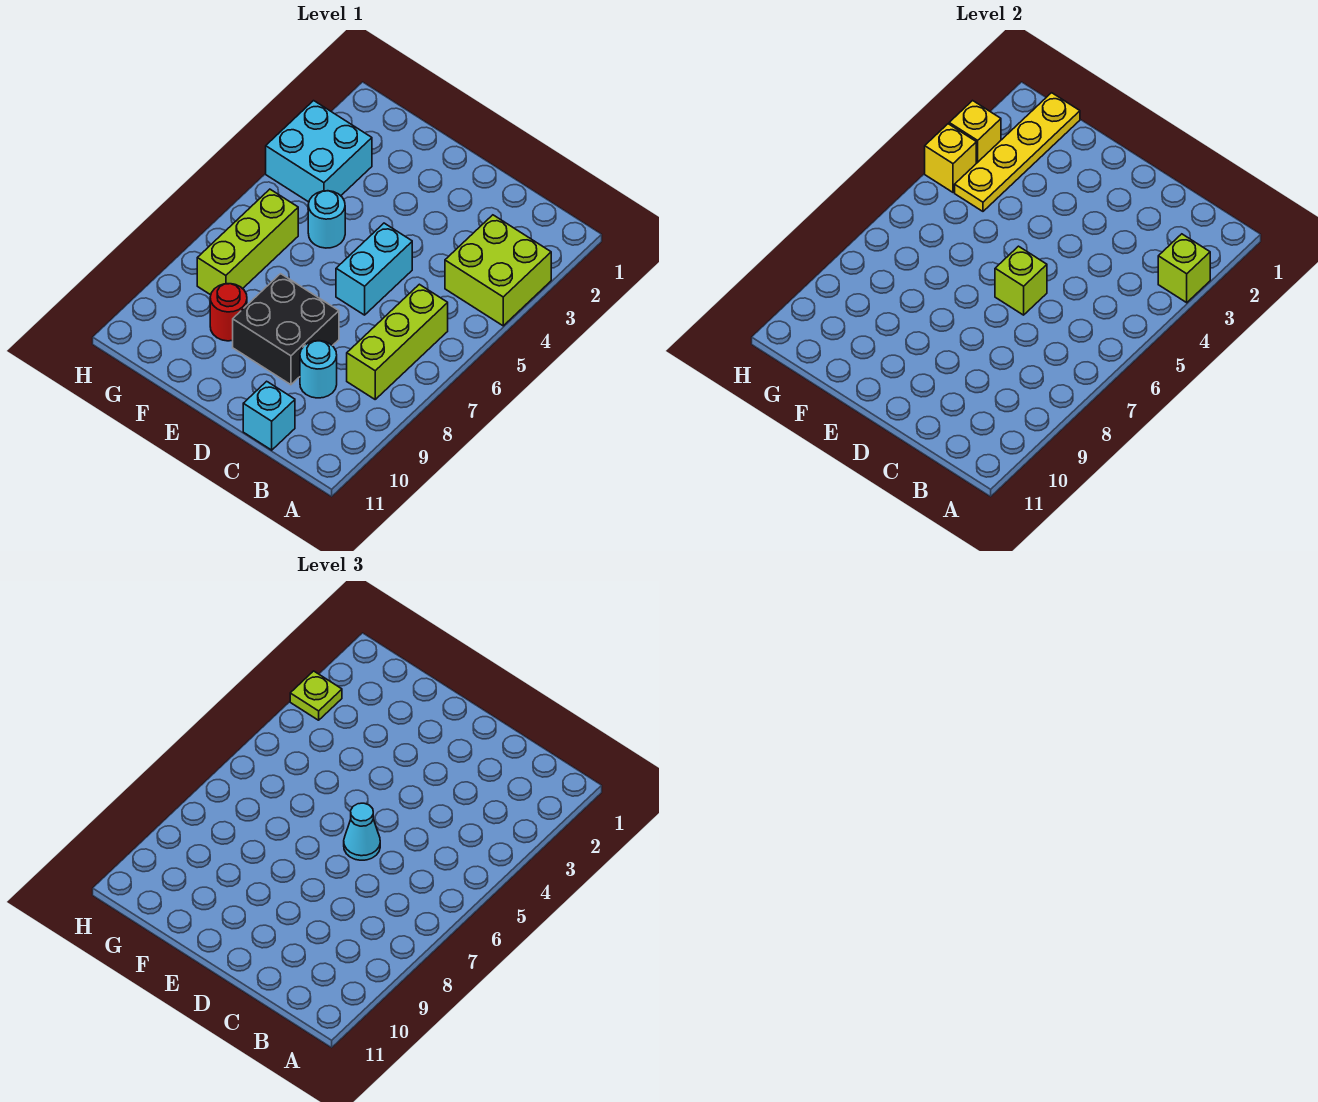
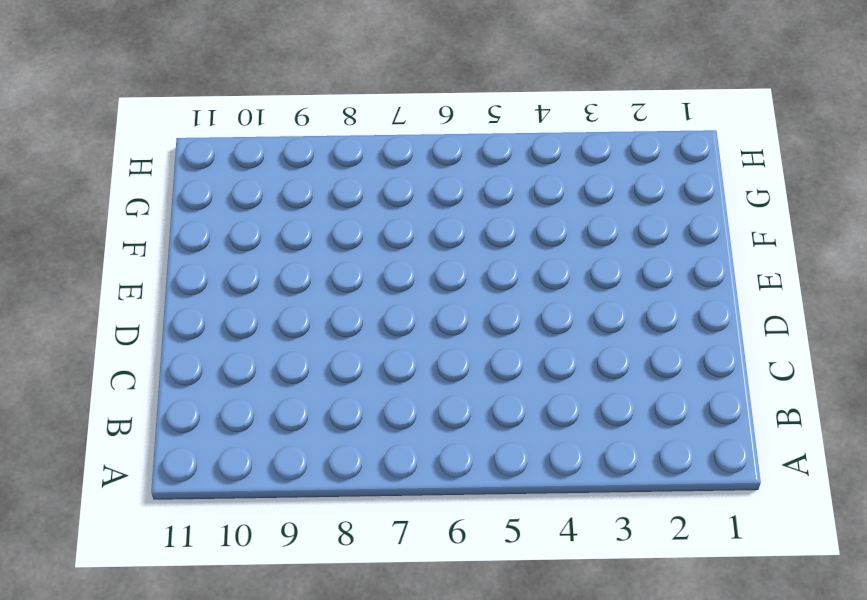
none -> lime 2x2 brick [445,215,551,326]
none -> lime 1x3 brick [347,284,448,399]
none -> cyan 1x1 round brick [300,341,337,398]

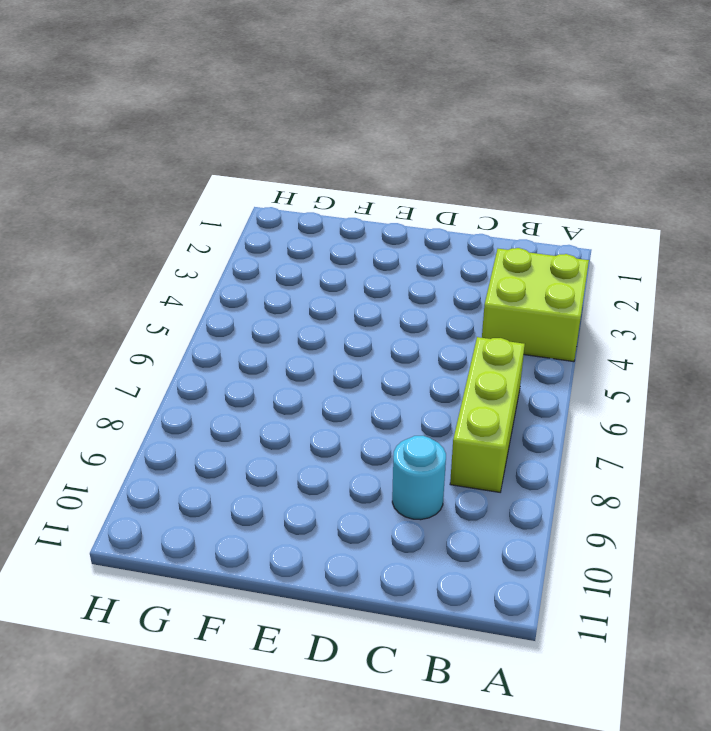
none -> cyan 1x1 brick [243,381,295,450]
none -> cyan 1x2 brick [336,223,412,315]
none -> black 2x2 brick [233,274,339,385]

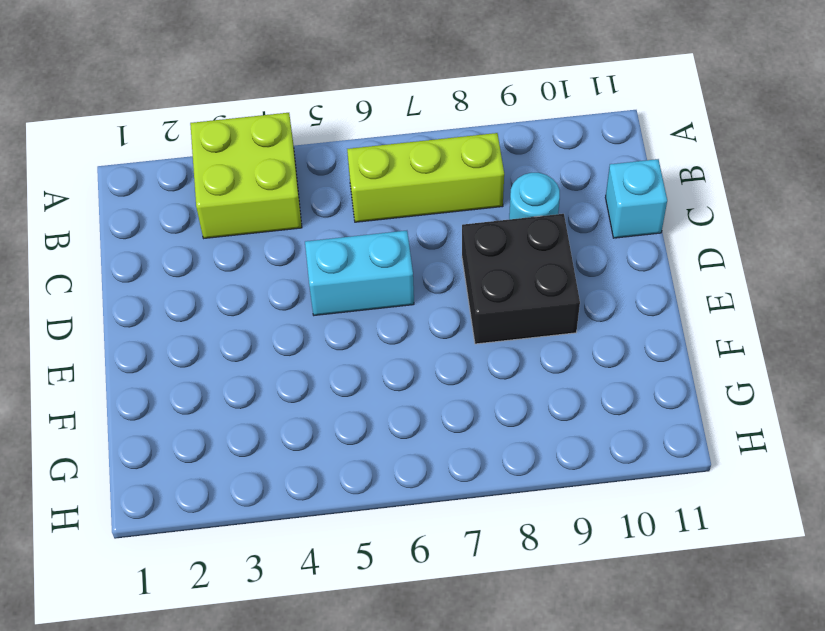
none -> cyan 1x1 round brick [308,191,345,248]
none -> red 1x1 round brick [210,284,247,341]
none -> cyan 2x2 brick [266,101,372,202]

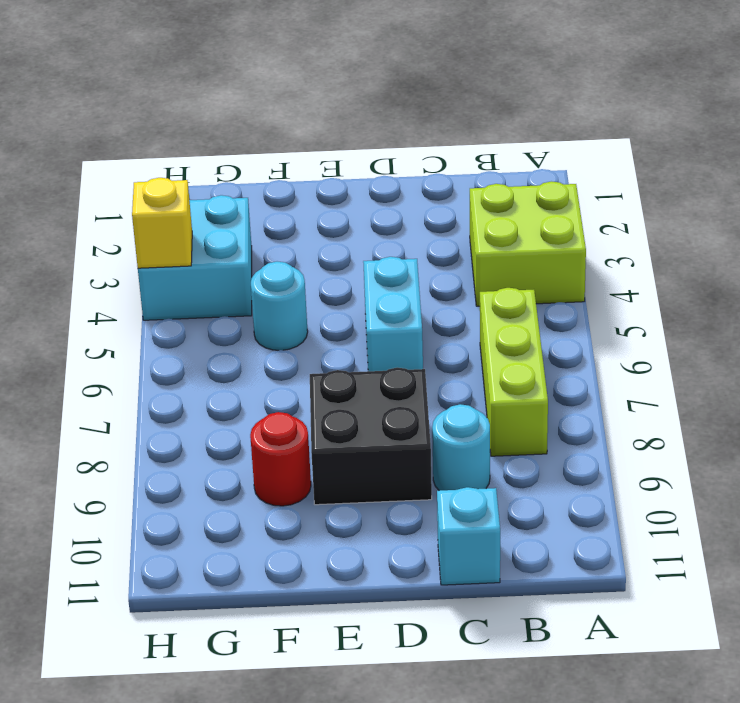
none -> lime 1x3 brick [197,189,298,295]
none -> lime 1x1 brick [1158,234,1210,303]
none -> lime 1x1 brick [995,246,1047,315]

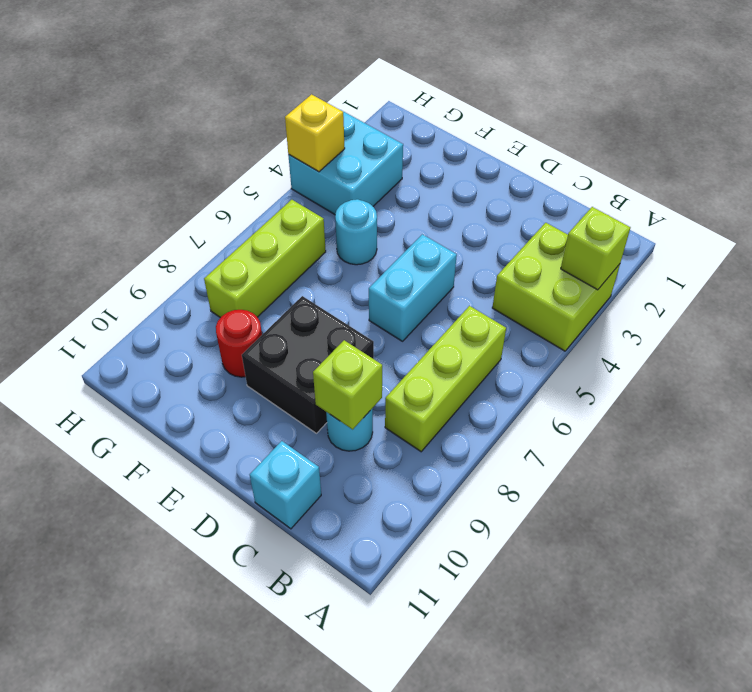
lime 1x1 brick [313,340,382,429] -> lime 1x1 brick moved to [995,246,1047,315]
none -> yellow 1x4 plate [955,93,1080,211]
none -> yellow 1x1 brick [949,101,1001,163]
none -> cyan 1x1 cone [344,803,380,860]

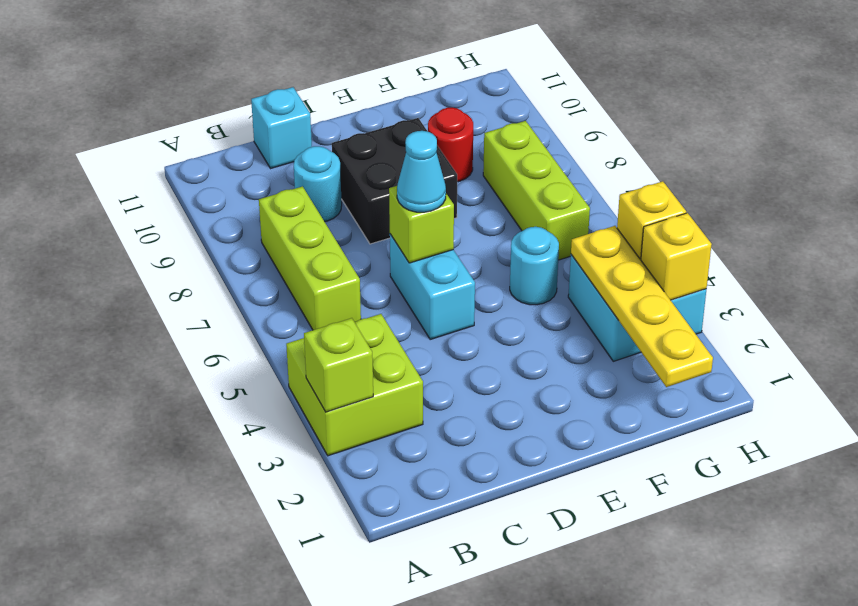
none -> lime 1x1 plate [290,671,342,720]

